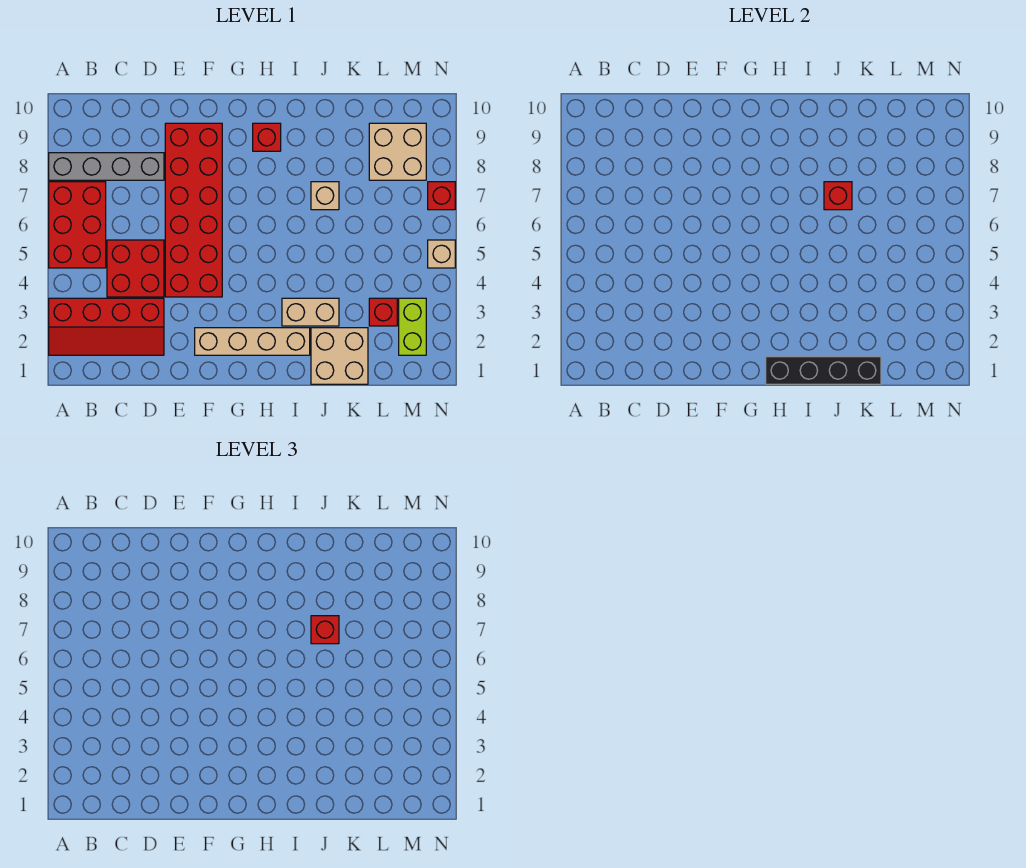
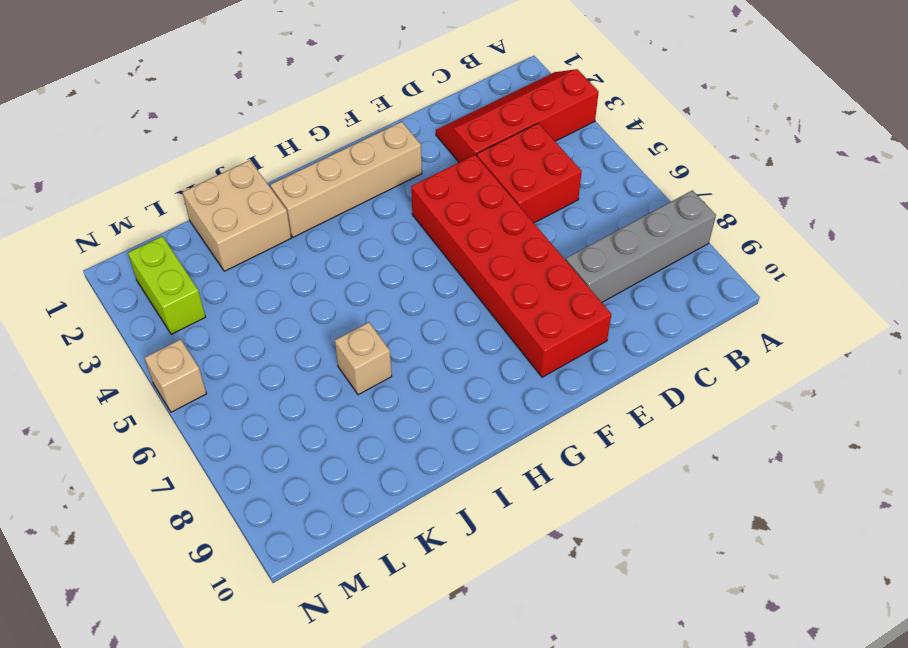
none -> red 2x3 brick [49,182,106,268]
none -> red 1x1 brick [253,123,281,151]
none -> tan 1x2 brick [282,298,339,326]

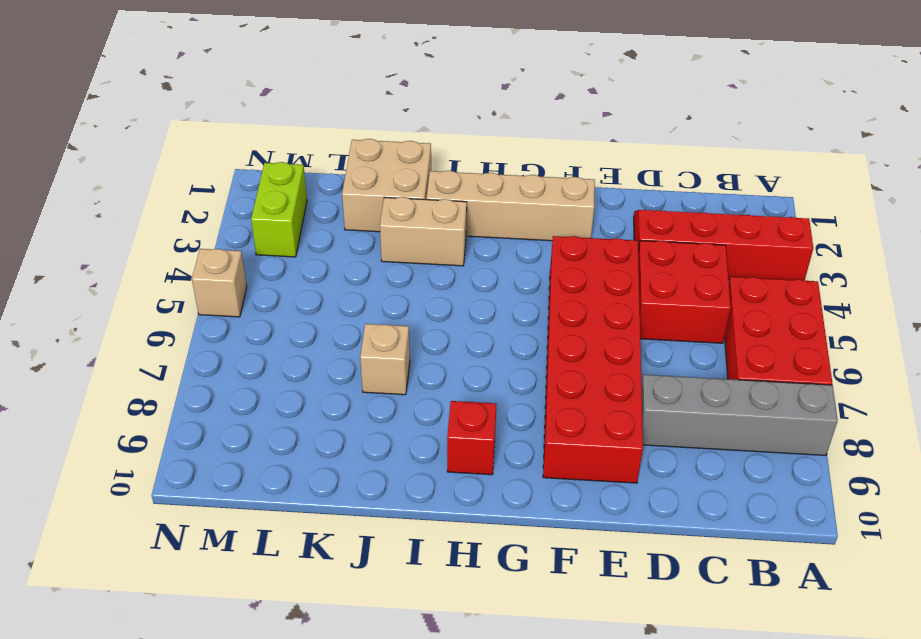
none -> red 1x1 brick [369,298,397,326]
none -> tan 2x2 brick [369,123,426,180]
none -> red 1x1 brick [428,182,455,210]

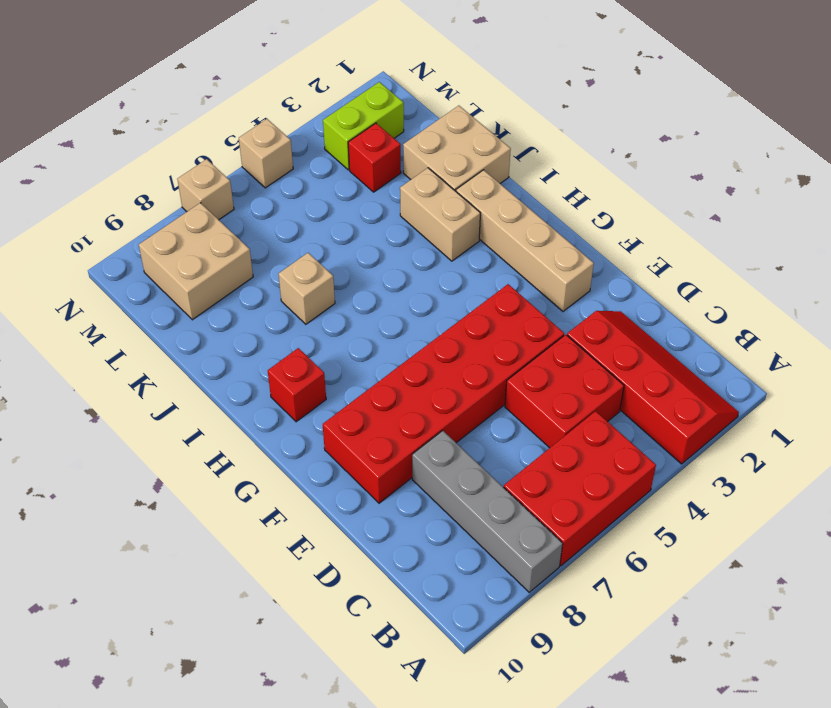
tan 1x1 brick [177,159,234,220] -> red 1x1 brick [428,182,455,210]
none -> black 1x4 brick [766,357,881,384]
none -> red 1x1 brick [824,182,852,210]
none -> red 1x1 brick [311,616,339,644]

